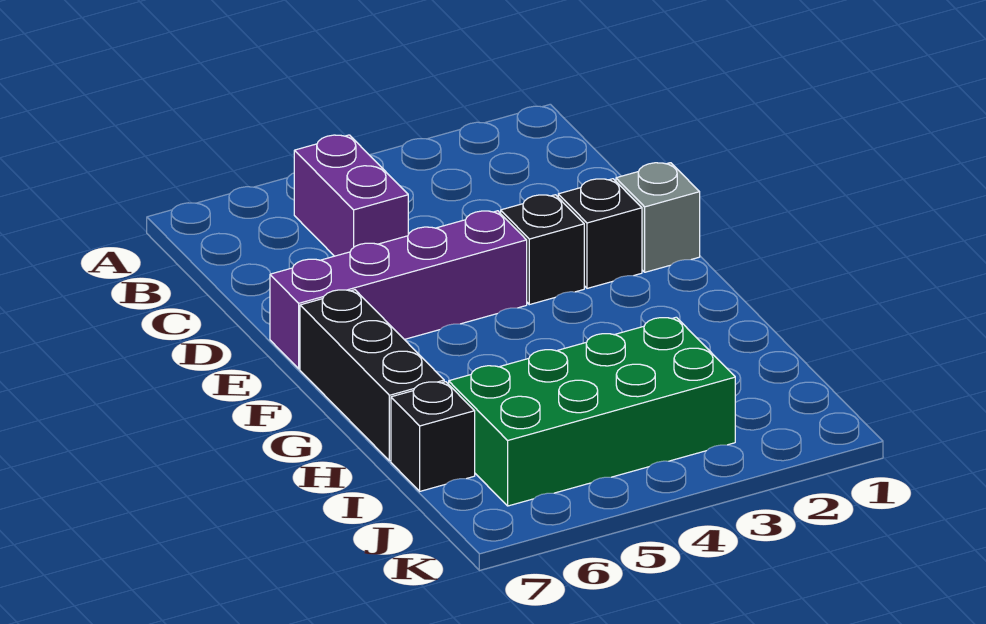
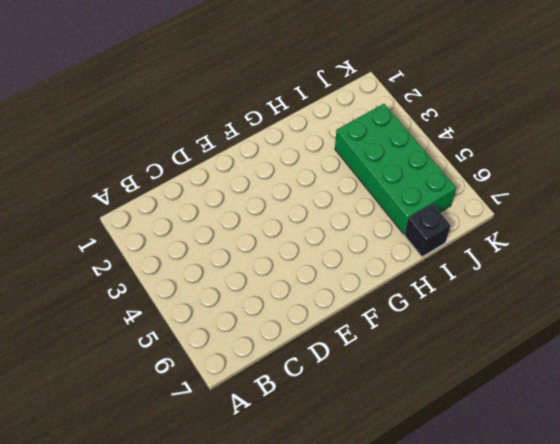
none -> purple 1x2 brick [294,135,408,256]
none -> grey 1x1 brick [616,163,700,272]

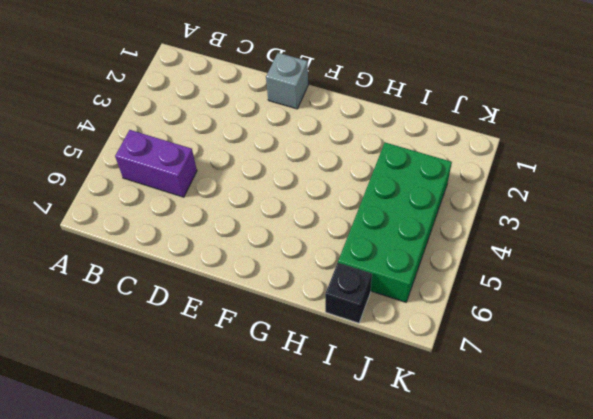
none -> black 1x1 brick [558,179,642,288]
none -> black 1x1 brick [500,195,584,305]

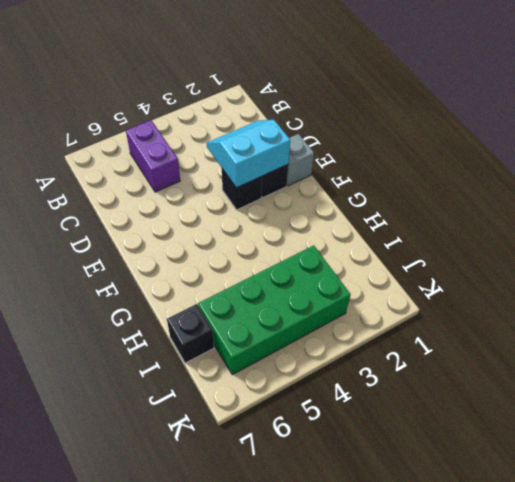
cyan 2x2 slope [207,120,290,188] -> none
none -> purple 1x4 brick [270,211,527,369]
none -> black 1x3 brick [300,290,444,461]

